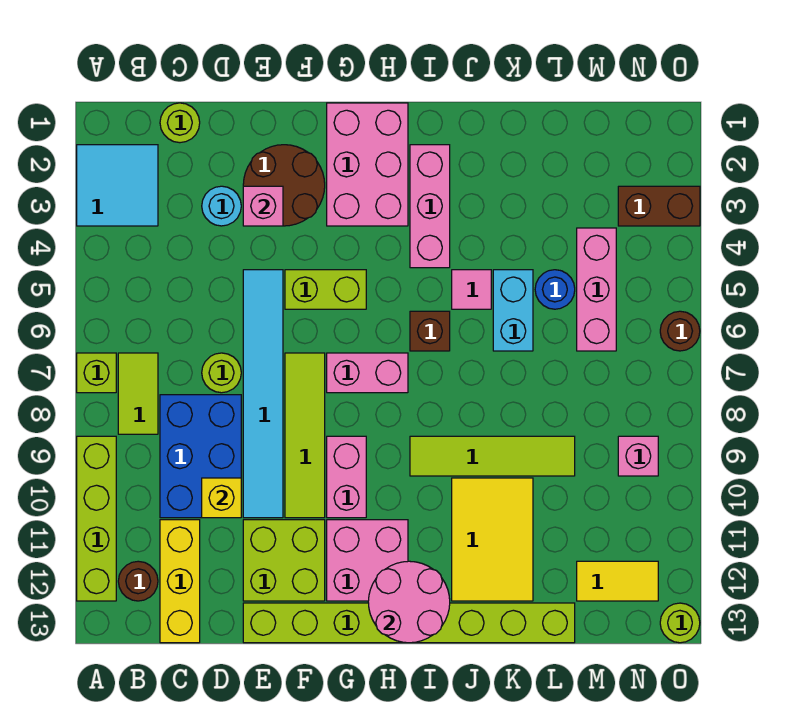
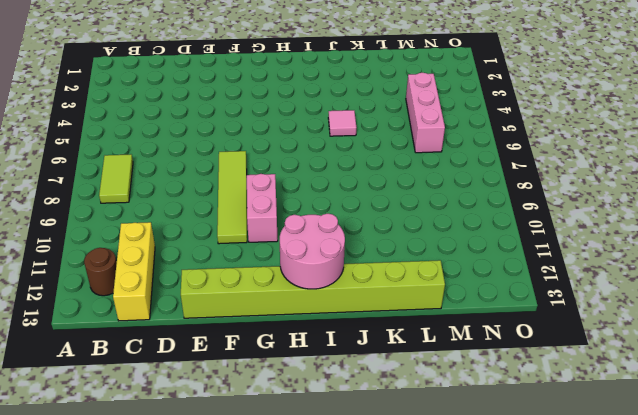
none -> cyan 2x2 tile [77,145,158,226]
none -> lime 1x1 brick [77,353,116,393]
none -> lime 1x4 brick [77,436,116,601]
none -> lime 1x1 round brick [160,103,200,143]

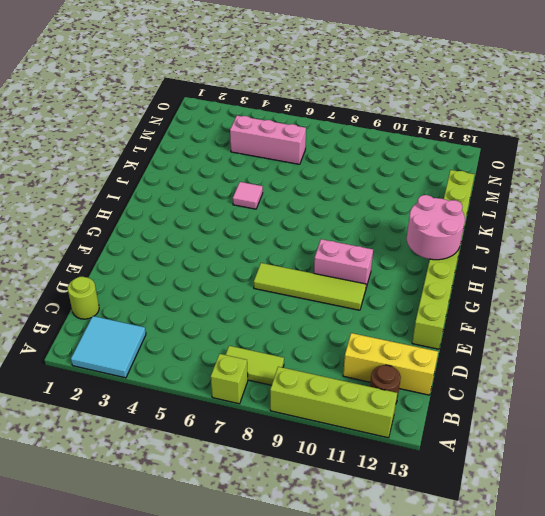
none -> blue 2x3 brick [160,395,241,518]
none -> cyan 1x1 round brick [202,186,241,226]
none -> lime 1x1 round brick [202,353,241,393]
none -> brown 2x2 round brick [243,145,325,226]

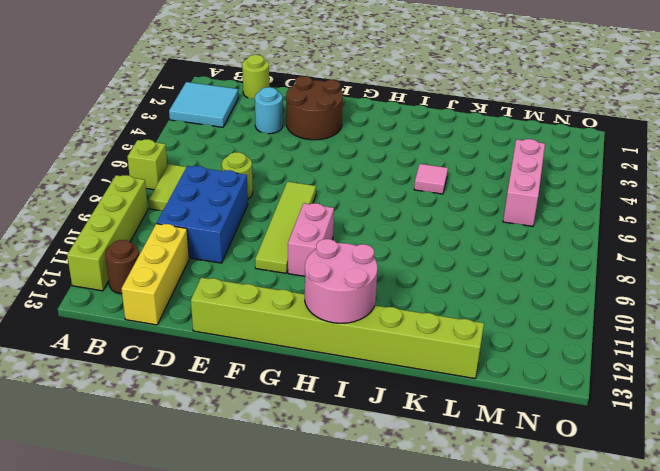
none -> cyan 1x6 tile [243,270,283,518]
none -> lime 2x2 brick [243,520,325,601]
none -> lime 1x2 brick [285,270,366,309]
none -> pink 2x3 brick [327,103,408,226]

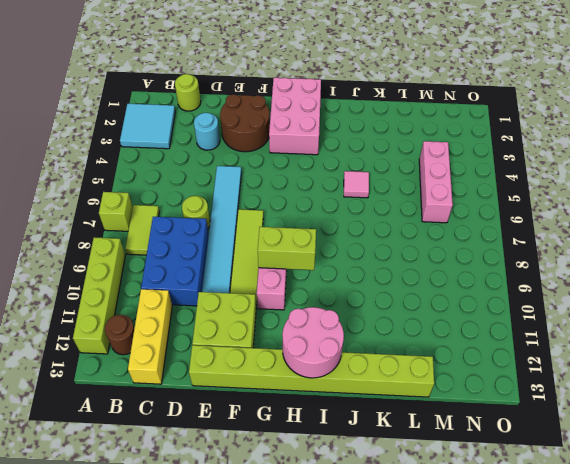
lime 1x2 brick [258,227,316,270] -> lime 1x2 brick moved to [285,270,366,309]
none -> pink 1x2 brick [327,353,408,393]
none -> pink 2x2 brick [327,520,408,601]
none -> pink 1x3 brick [410,145,450,268]
none -> brown 1x1 brick [410,311,450,351]

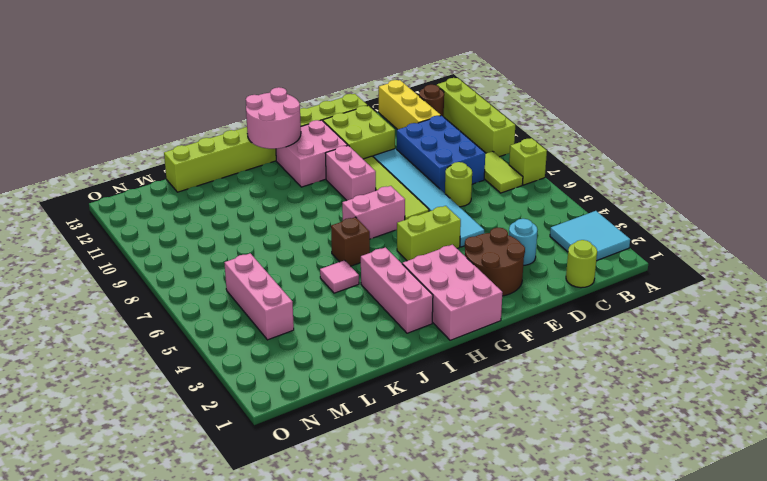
none -> lime 1x4 tile [410,436,575,476]
none -> yellow 2x3 tile [452,478,533,601]
none -> cyan 1x2 brick [493,270,533,351]
none -> blue 1x1 round brick [535,270,575,309]

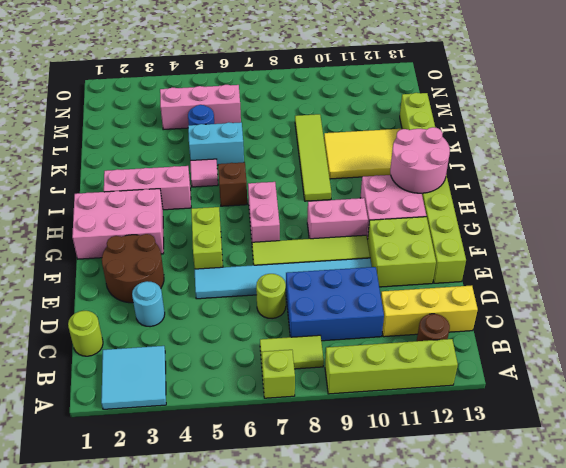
none -> yellow 1x2 tile [577,561,658,601]
none -> brown 1x2 brick [618,186,700,226]
none -> pink 1x1 brick [618,436,658,476]
none -> brown 1x1 round brick [660,311,700,351]

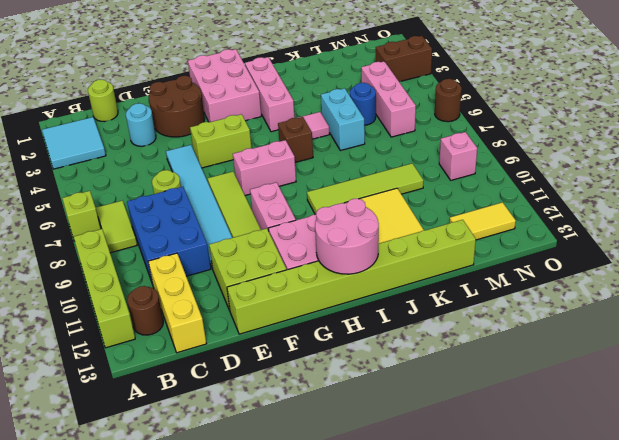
none -> lime 1x1 round brick [660,603,700,643]
none -> yellow 1x1 brick [202,478,241,518]
none -> pink 1x1 brick [243,186,283,226]

